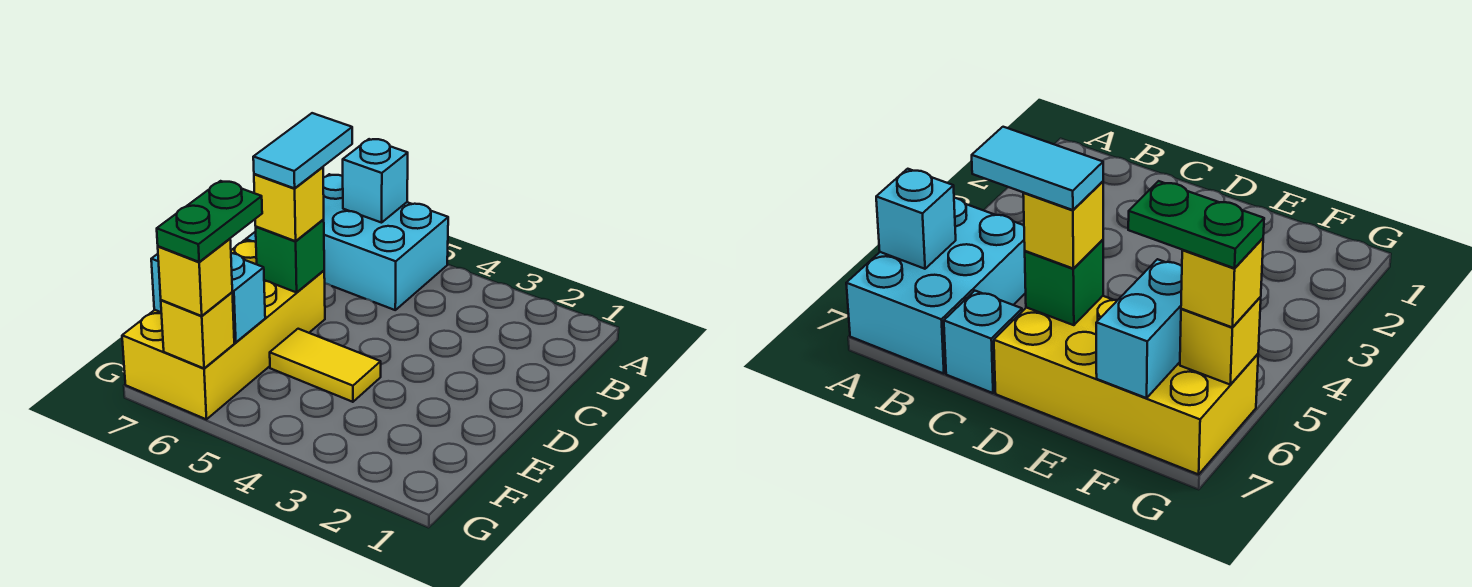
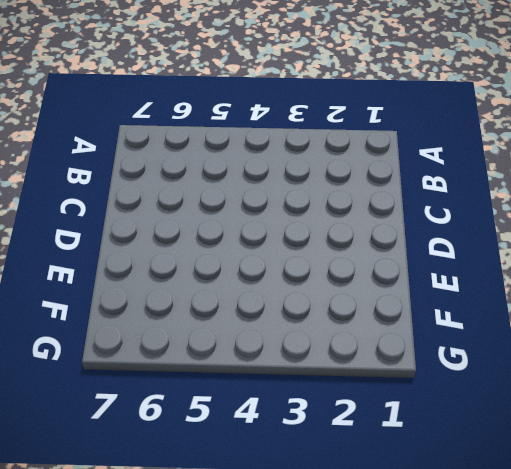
none -> cyan 2x3 brick [323,174,448,310]
none -> cyan 1x1 brick [944,291,1022,393]
none -> yellow 2x4 brick [122,240,325,419]

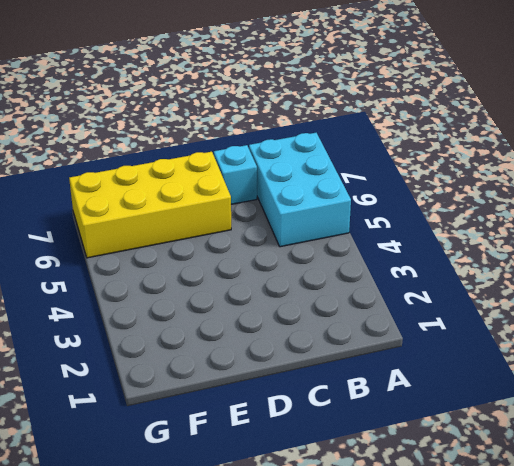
none -> yellow 1x2 tile [270,329,381,402]
none -> cyan 1x1 brick [343,139,408,223]
none -> green 1x1 brick [256,220,324,292]

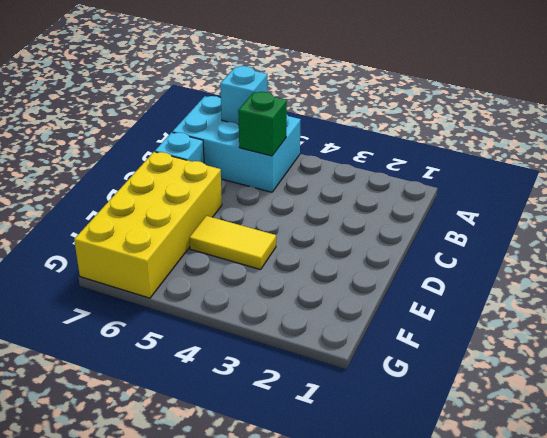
green 1x1 brick [238,92,287,156] -> green 1x1 brick moved to [256,220,324,292]
none -> cyan 1x2 brick [151,253,265,342]
none -> yellow 1x1 brick [161,292,234,368]
none -> yellow 1x1 brick [254,167,324,241]

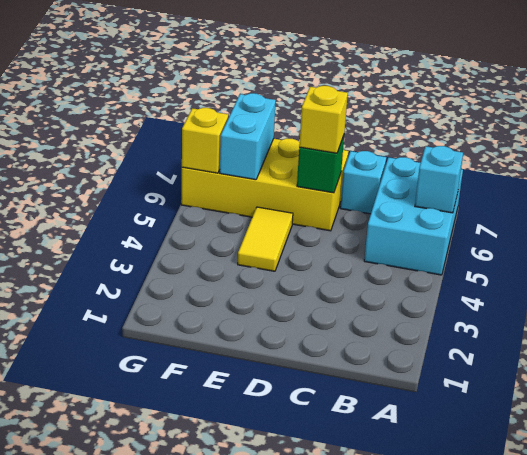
none -> yellow 1x1 brick [158,239,232,316]
none -> cyan 1x2 tile [253,113,352,188]
none -> green 1x2 plate [157,181,262,262]

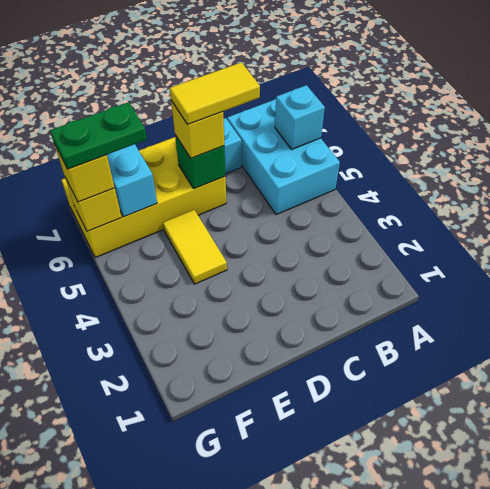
yellow 1x2 tile [170,62,260,124] -> cyan 1x2 tile [253,113,352,188]

